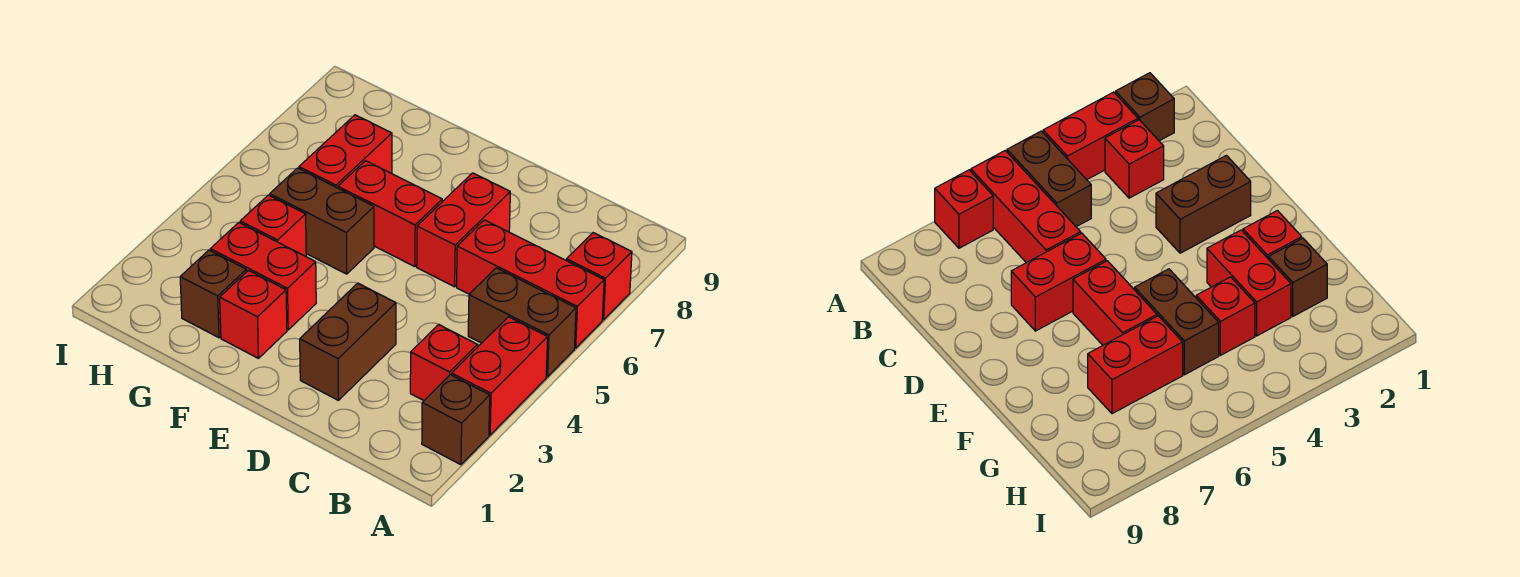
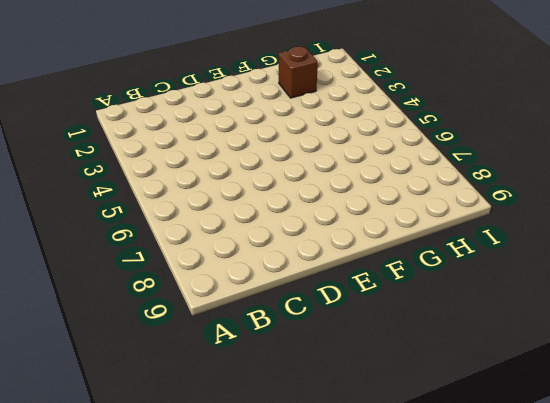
none -> brown 1x1 brick [422,375,490,465]
none -> red 1x2 brick [452,317,548,435]
none -> brown 1x2 brick [468,268,576,377]

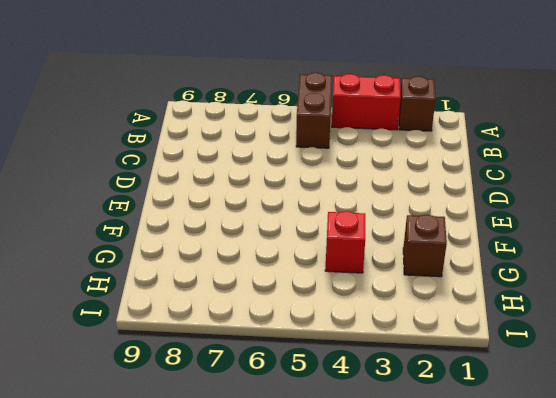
none -> red 1x3 brick [457,220,604,348]
none -> red 1x1 brick [566,233,632,320]
none -> red 1x1 brick [410,325,478,401]

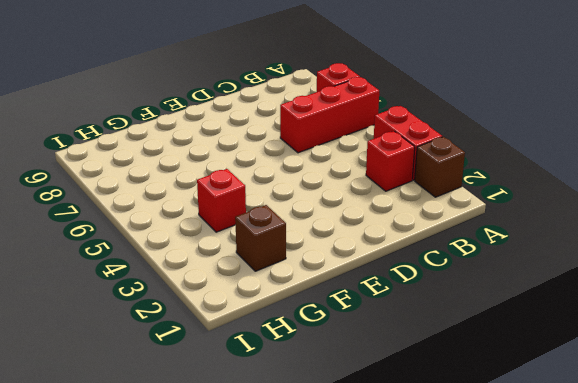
none -> brown 1x2 brick [468,268,576,377]
none -> brown 1x2 brick [300,283,396,400]
none -> red 1x2 brick [417,173,510,287]

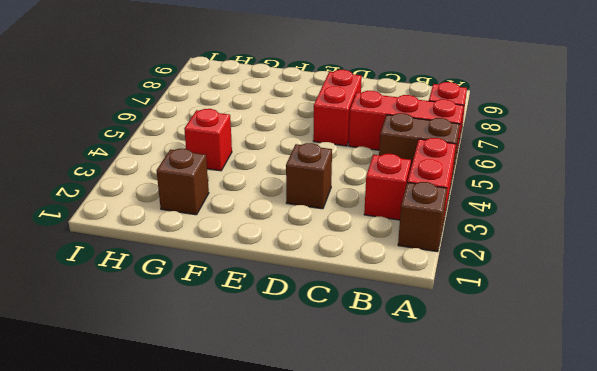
brown 1x1 brick [286,143,332,209] -> brown 1x2 brick [300,283,396,400]
none -> red 1x2 brick [338,161,442,267]
none -> red 1x1 brick [220,270,287,358]
none -> red 1x2 brick [210,223,316,330]

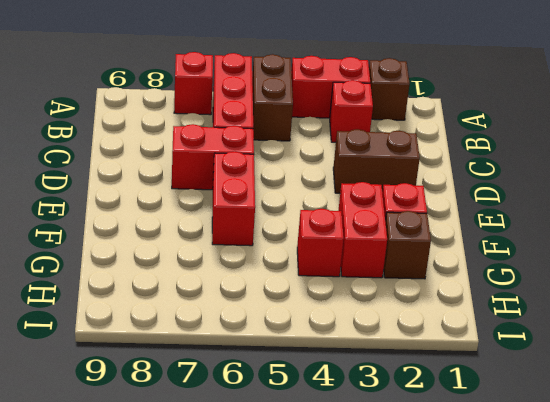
none -> brown 1x2 brick [270,168,374,274]
none -> red 1x2 brick [299,115,392,188]

